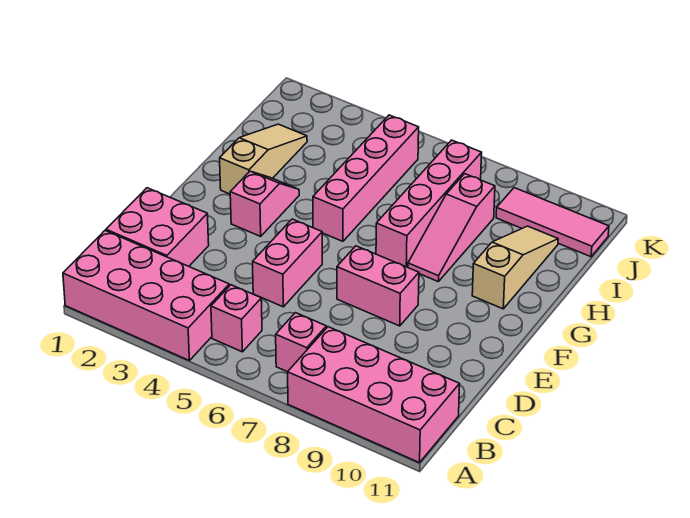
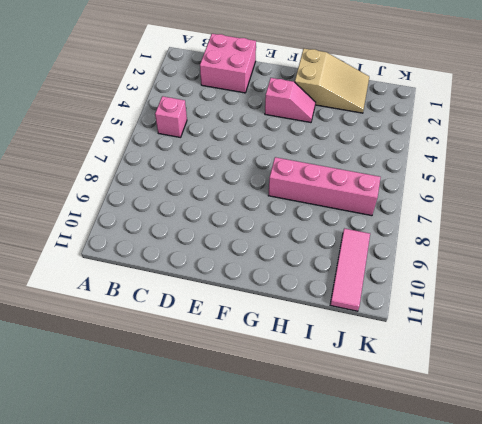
tan 2x3 slope [295,49,369,113] -> tan 1x3 slope [220,124,307,194]
none -> pink 2x4 brick [63,231,229,360]
none -> pink 2x4 brick [288,327,460,463]
none -> pink 1x1 brick [276,313,326,372]

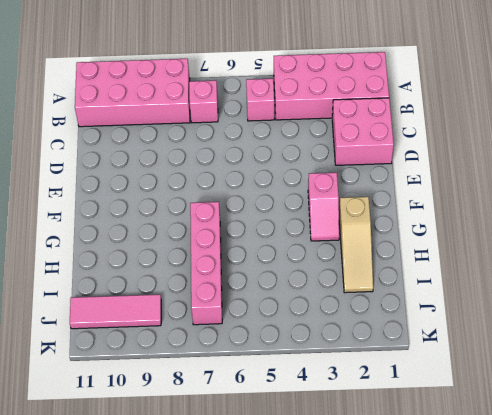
none -> pink 1x2 brick [253,219,322,307]
none -> pink 1x2 brick [337,246,419,326]
none -> pink 1x4 brick [313,115,419,241]

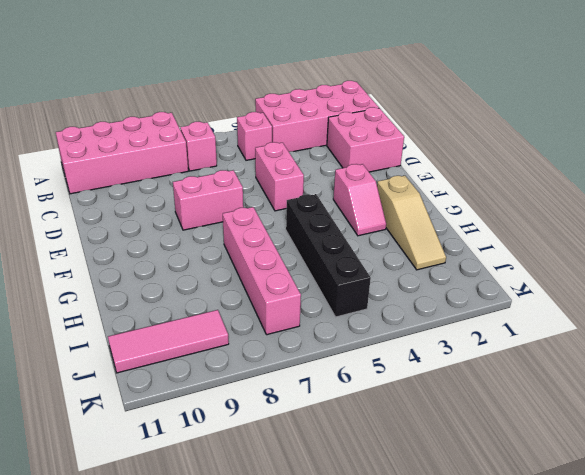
black 1x4 brick [286,194,371,317] -> pink 1x4 brick [313,115,419,241]
none -> pink 1x3 slope [408,174,495,281]
none -> tan 1x3 slope [472,226,558,309]

